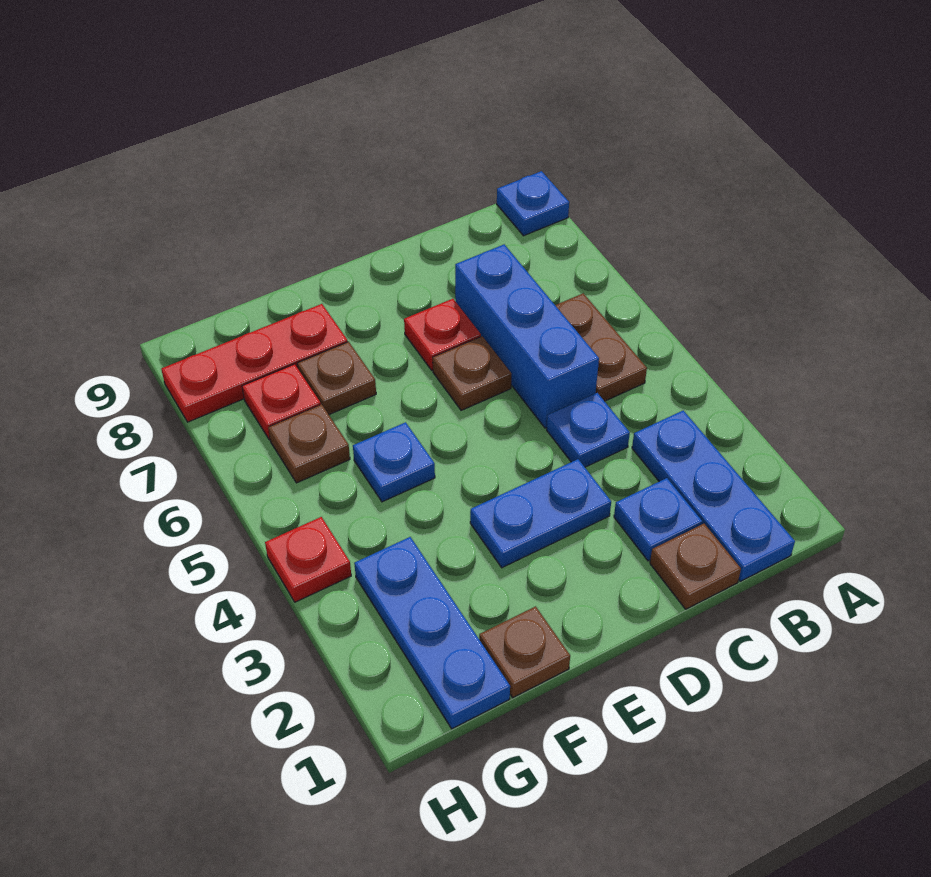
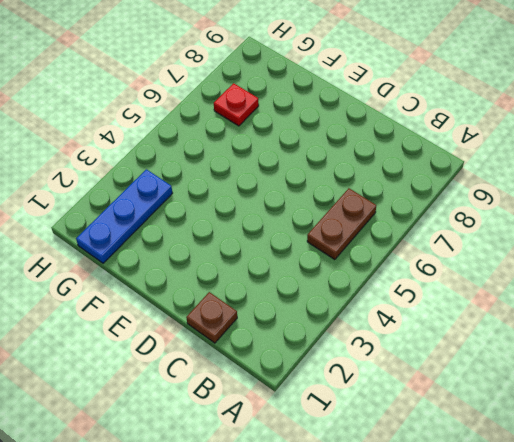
none -> blue 1x1 plate [497,171,569,236]
none -> blue 1x3 plate [632,411,795,581]
none -> blue 1x1 plate [614,478,702,561]

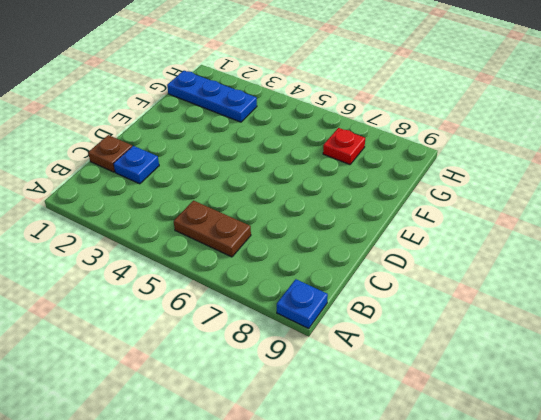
none -> blue 1x3 plate [632,411,795,581]
none -> blue 1x1 plate [547,393,630,467]
none -> blue 1x3 brick [455,245,599,428]

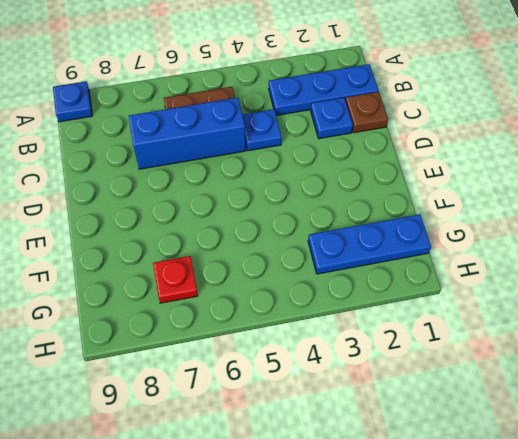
none -> blue 1x2 plate [470,459,611,568]
none -> brown 1x1 plate [433,336,511,410]
none -> red 1x1 plate [404,299,481,370]

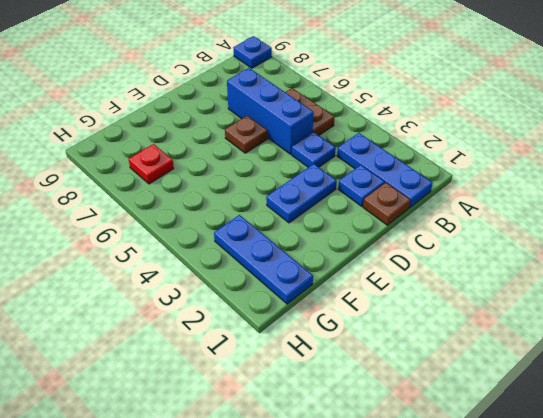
none -> red 1x1 plate [404,299,481,370]
none -> brown 1x1 plate [479,606,570,698]
none -> blue 1x1 plate [353,422,435,502]

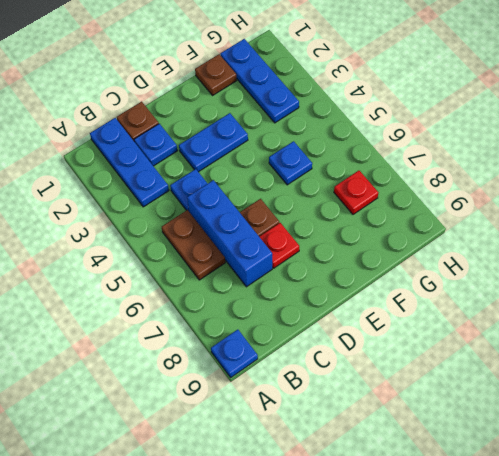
none -> brown 1x1 plate [297,342,376,414]
none -> red 1x3 plate [161,304,348,422]
none -> brown 1x1 plate [268,404,350,483]

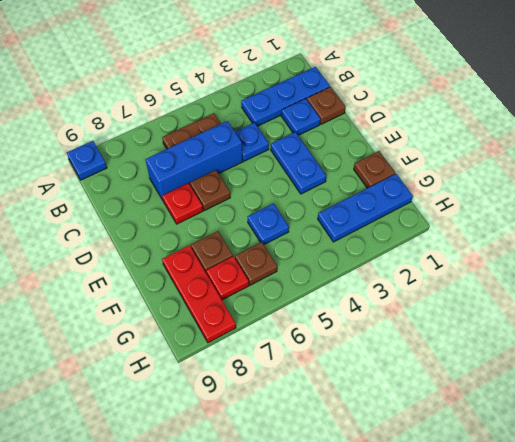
none -> red 1x1 plate [265,517,351,602]

